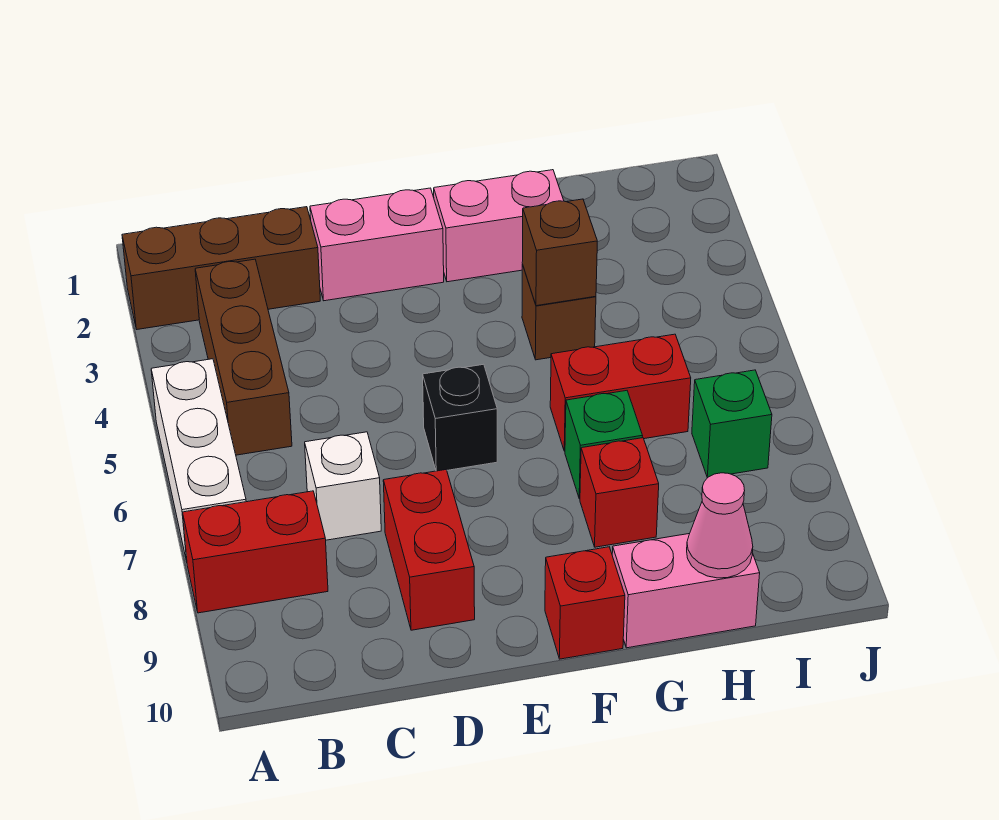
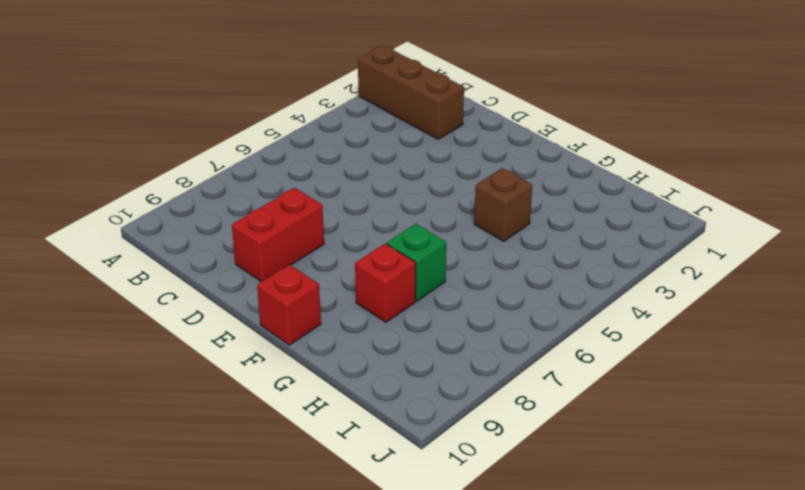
none -> white 1x3 brick [151,359,246,561]
none -> red 1x2 brick [182,491,328,613]
none -> brown 1x3 brick [195,259,292,455]

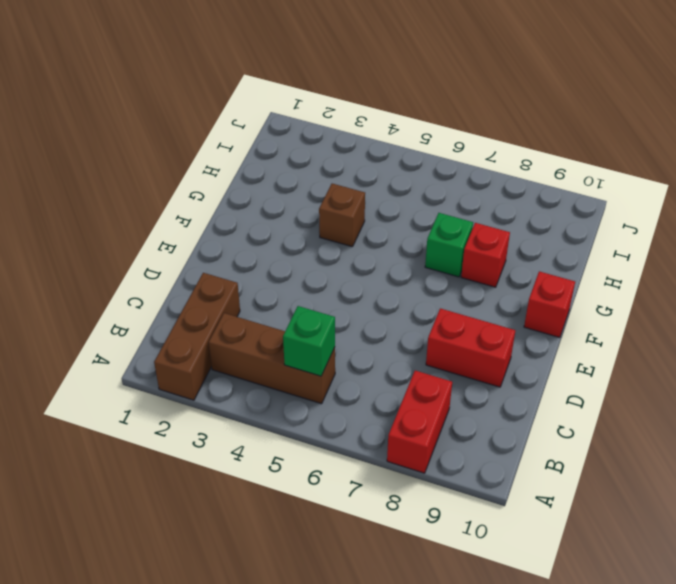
green 1x1 brick [283,306,335,376] -> green 1x1 brick moved to [692,370,772,478]
none -> white 1x3 brick [151,359,246,561]
none -> white 1x1 brick [305,432,381,540]
none -> pink 1x2 brick [310,188,444,301]

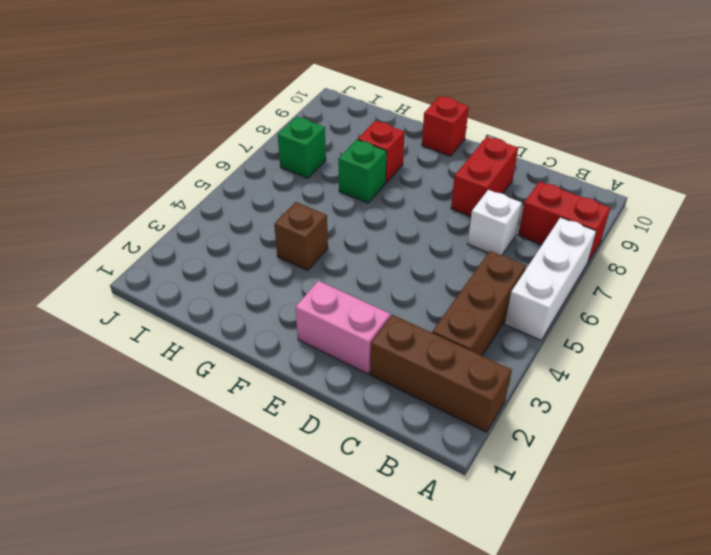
none -> black 1x1 brick [423,364,497,471]
none -> pink 1x2 brick [434,170,564,282]
none -> red 1x2 brick [550,334,691,451]

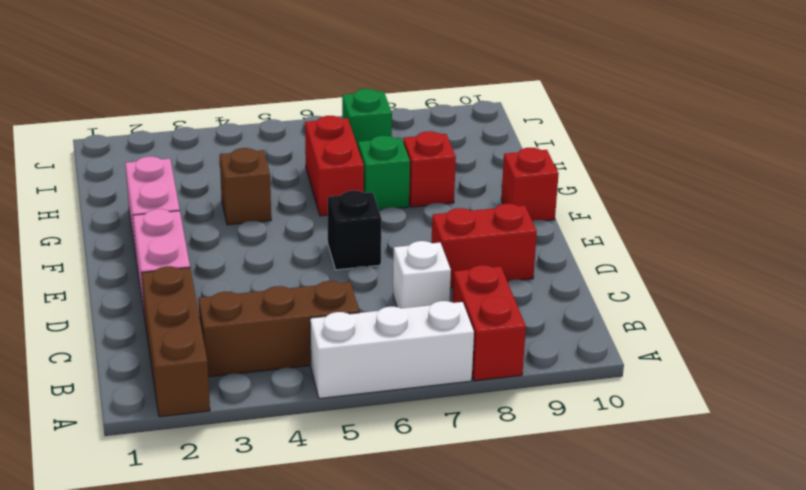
none -> pink 1x2 brick [612,534,760,648]
none -> brown 1x1 brick [522,199,597,306]
none -> pink 1x1 cone [687,473,753,578]

